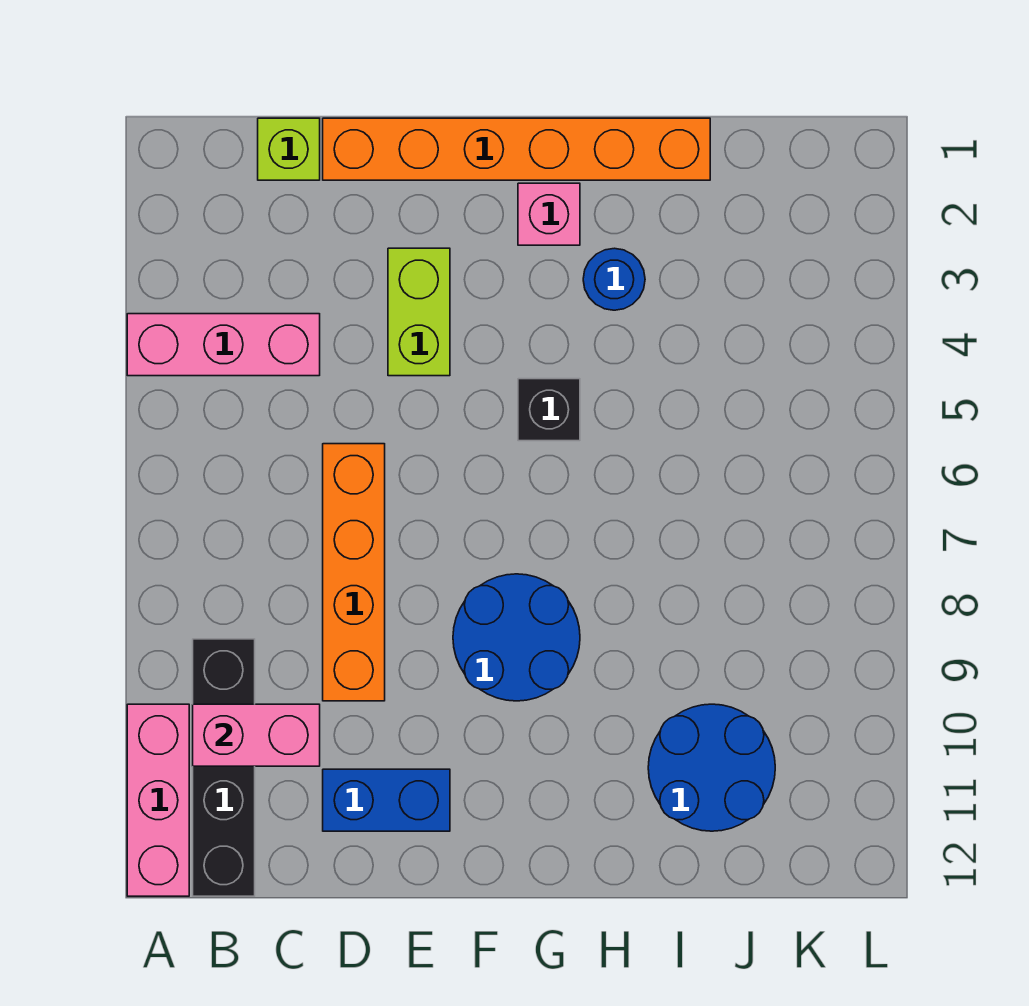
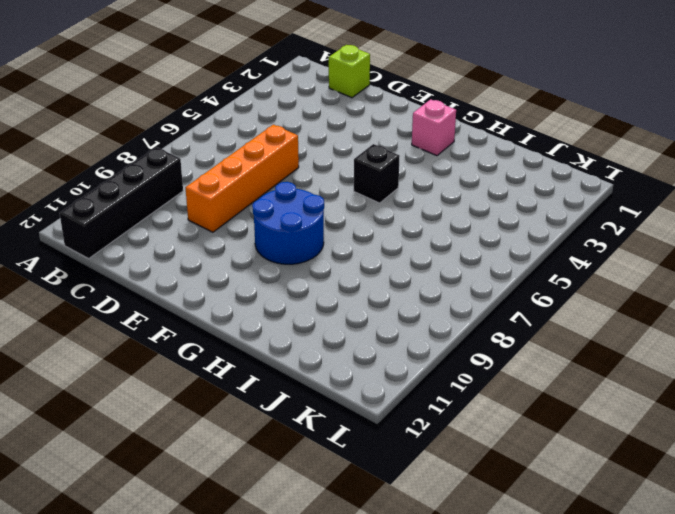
none -> pink 1x3 brick [127,314,320,376]
none -> pink 1x3 brick [127,704,189,896]
none -> orange 1x6 brick [323,118,710,180]

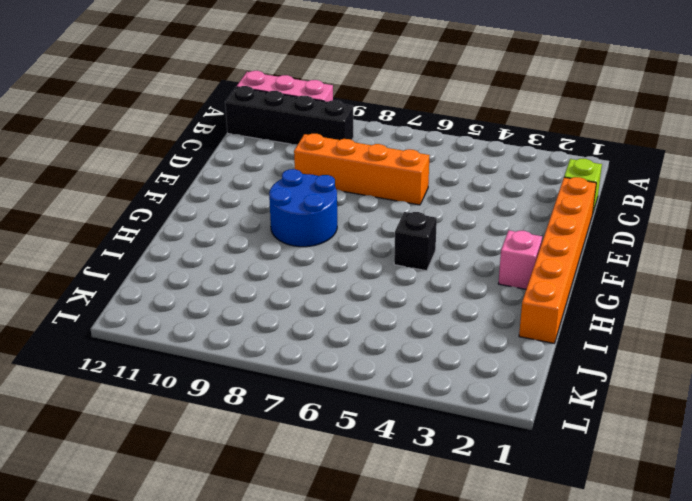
none -> pink 1x3 brick [127,314,320,376]
none -> blue 1x2 brick [323,769,450,831]
none -> lime 1x2 brick [388,248,450,376]

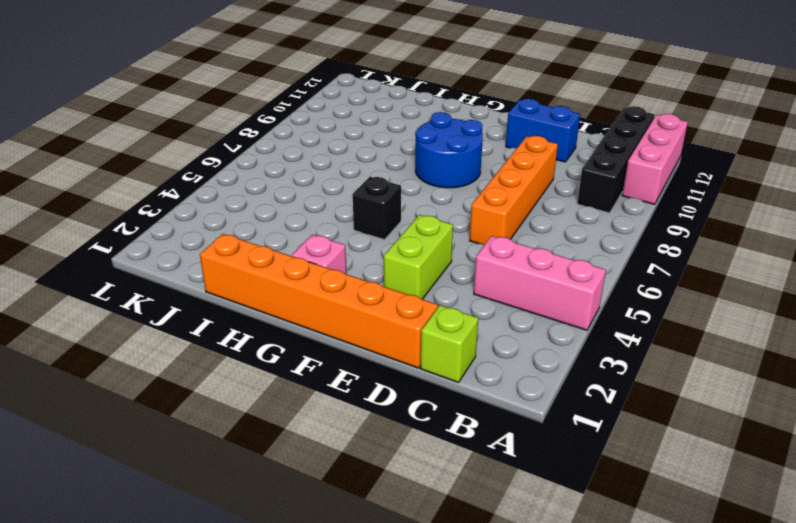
none -> blue 1x1 round brick [583,248,645,310]
none -> blue 2x2 round brick [648,704,775,831]
none -> pink 1x2 brick [193,704,320,766]

